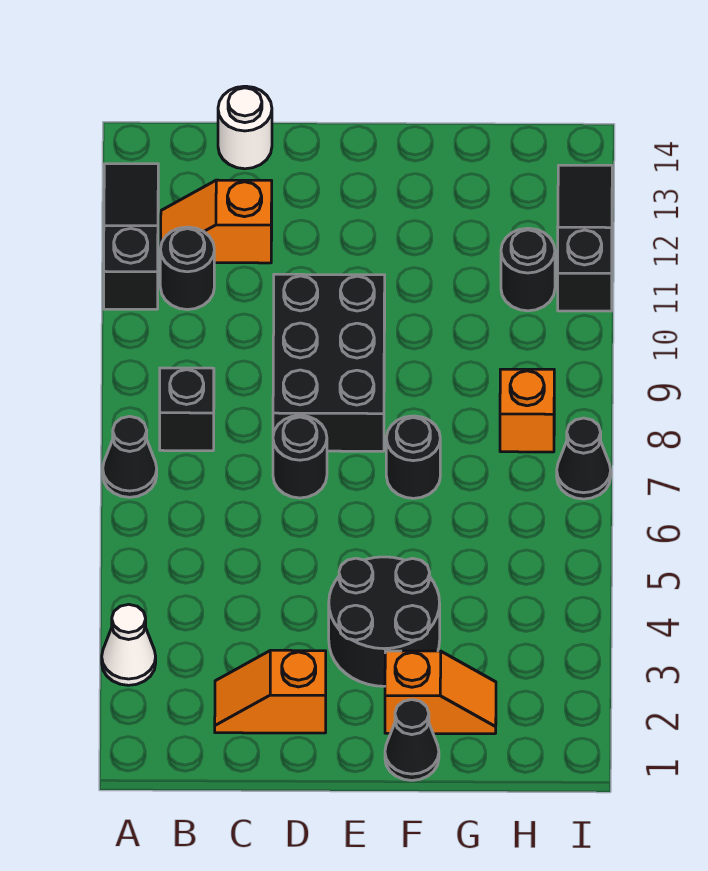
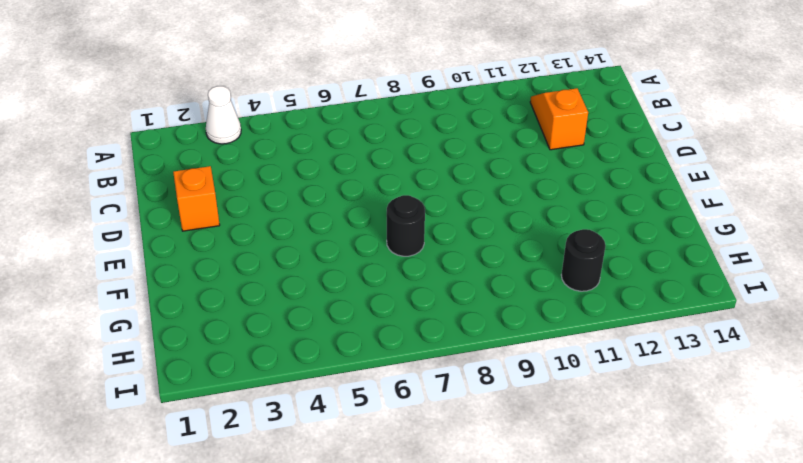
none -> black 1x1 cone [103,416,157,497]
none -> black 1x3 slope [104,164,158,309]
none -> black 1x1 brick [160,368,214,451]

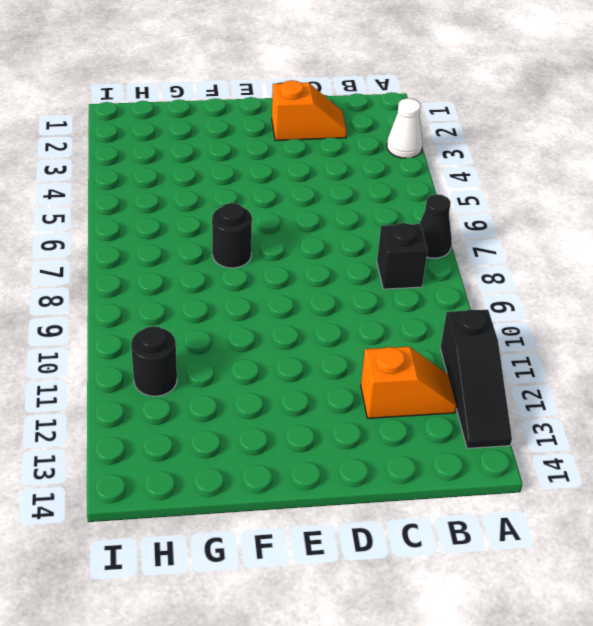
none -> black 1x1 round brick [160,227,214,310]
none -> white 1x1 round brick [218,86,272,169]
none -> black 1x1 round brick [273,416,327,498]

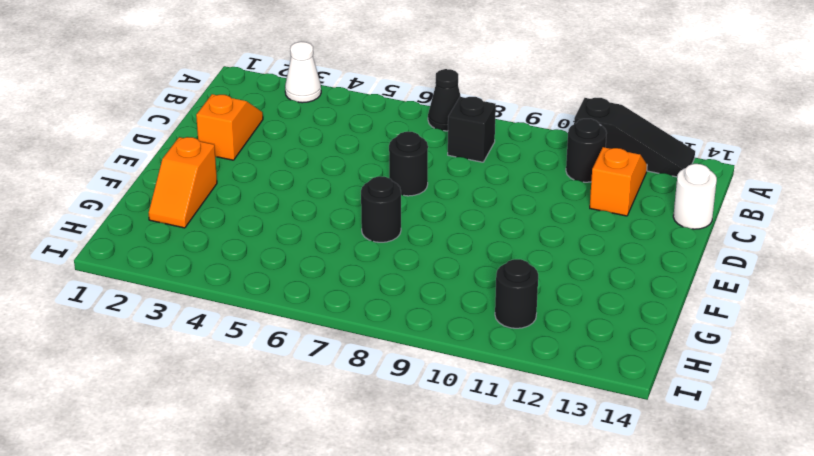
none -> black 2x3 brick [273,274,385,451]
none -> black 2x2 round brick [329,557,440,686]
none -> black 1x1 cone [385,700,439,780]

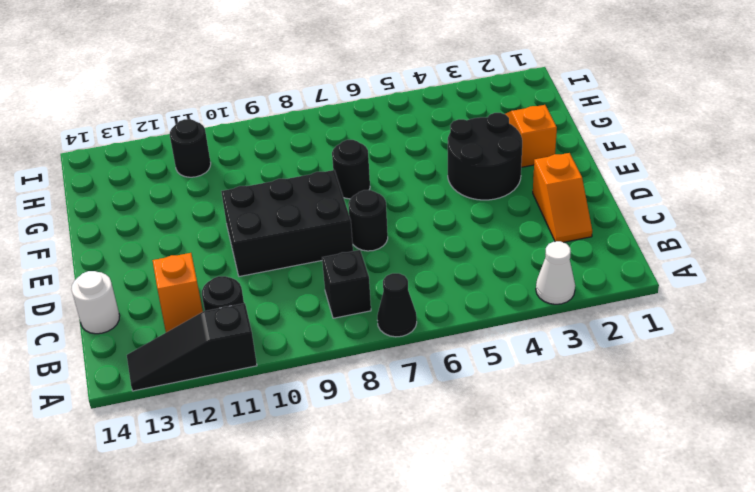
none -> black 1x1 cone [385,700,439,780]
none -> orange 1x1 brick [500,369,554,452]
none -> black 1x1 cone [557,418,611,499]

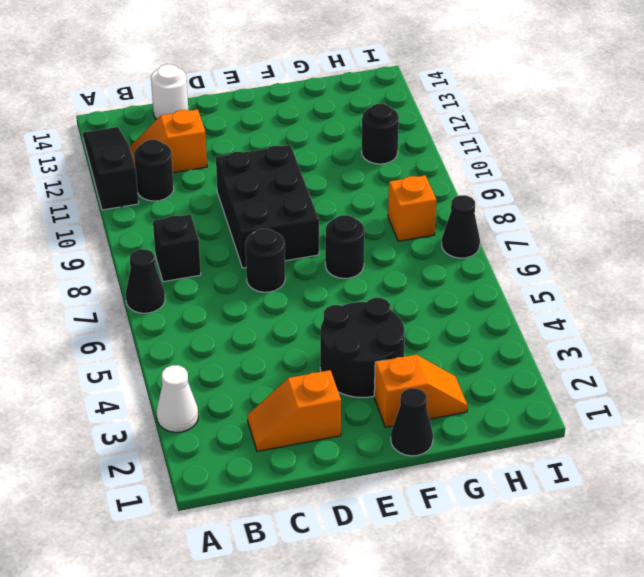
none -> black 1x3 slope [558,165,612,311]

